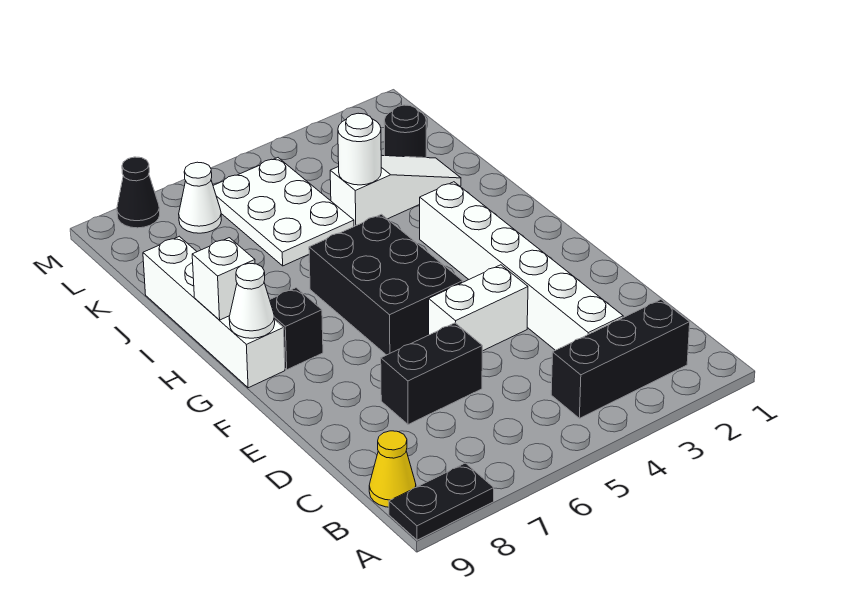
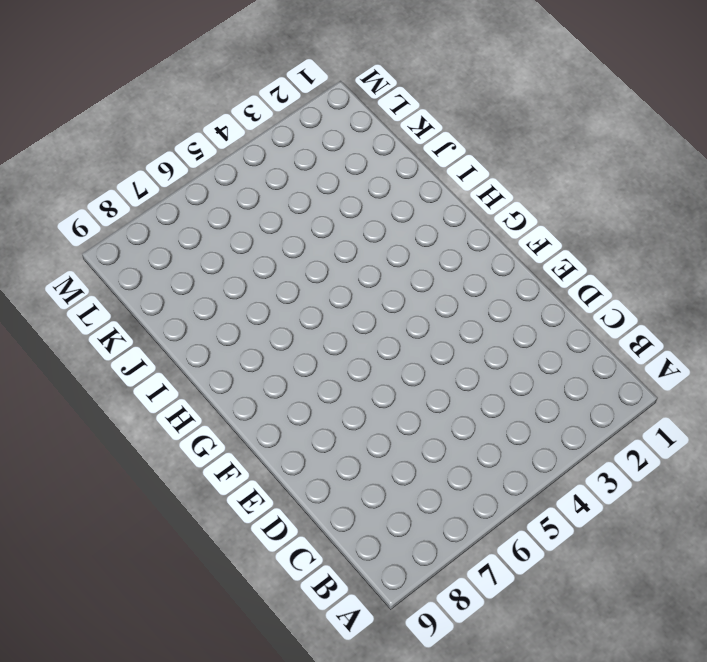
none -> black 1x2 plate [389,463,494,540]
none -> black 1x3 brick [551,300,690,418]
none -> yellow 1x1 cone [369,431,416,507]

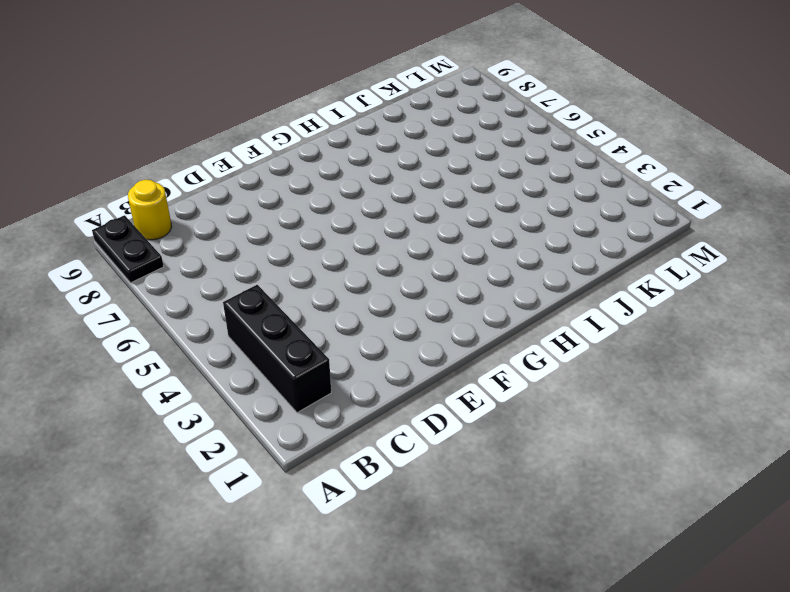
yellow 1x1 round brick [128,180,171,240] -> yellow 1x1 cone [369,431,416,507]
none -> white 1x6 brick [420,182,623,350]
none -> black 1x2 brick [381,323,482,424]
none -> white 1x2 brick [429,265,528,351]

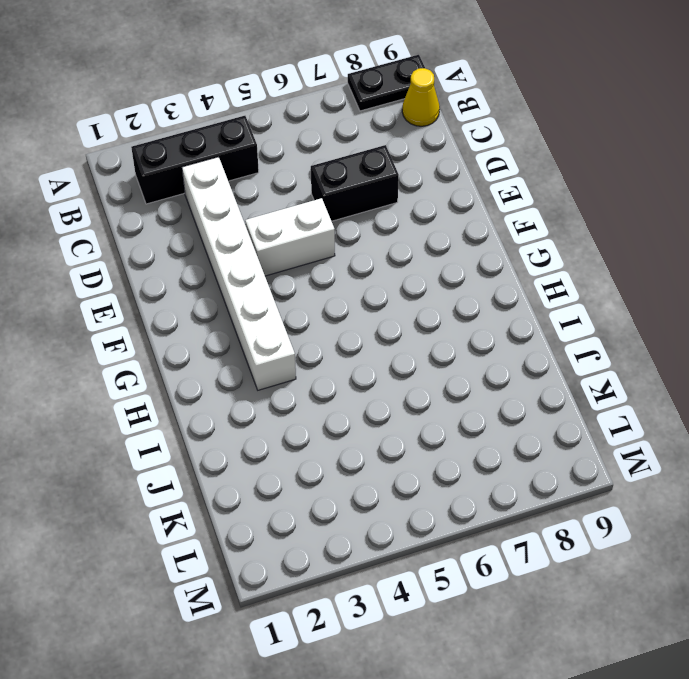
none -> black 2x3 brick [309,214,463,355]
none -> black 1x1 brick [270,288,323,370]
none -> white 1x4 brick [143,236,285,388]

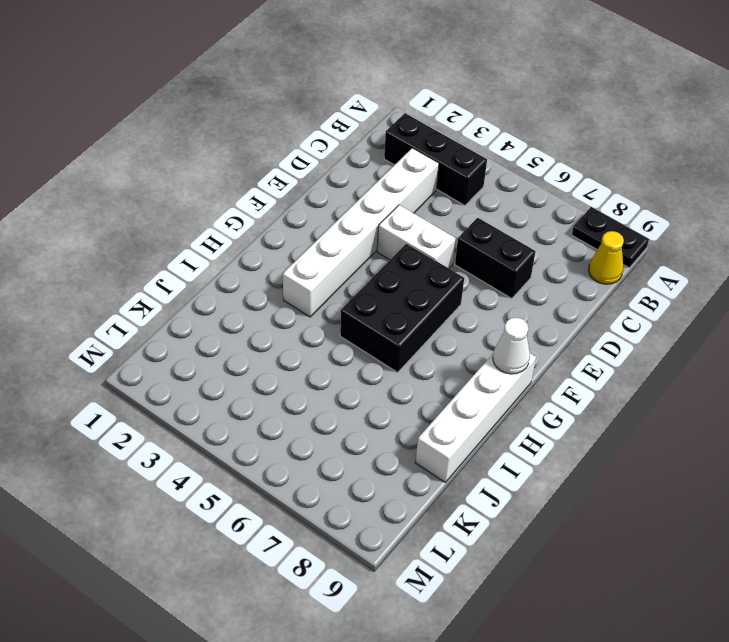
none -> black 1x1 brick [270,288,323,370]
none -> white 1x3 slope [330,155,461,226]
none -> white 2x3 plate [213,158,354,266]

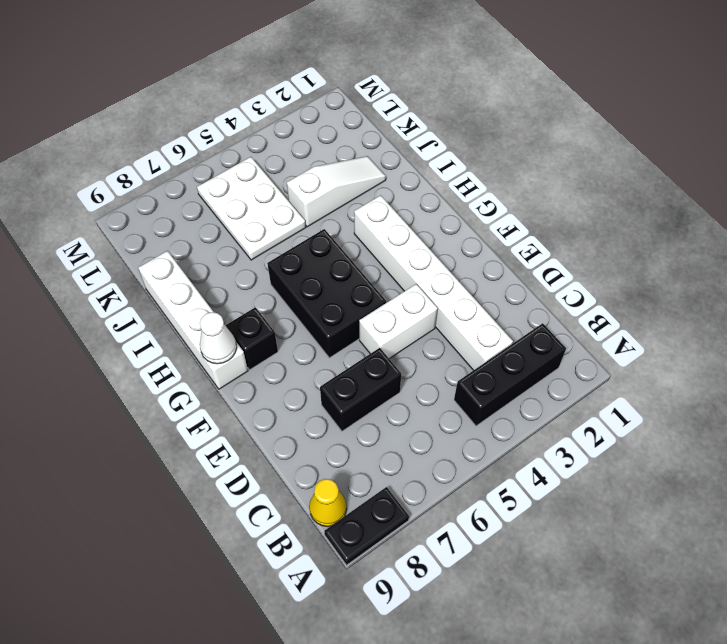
none -> black 1x1 round brick [384,105,426,158]
none -> white 1x1 cone [179,162,221,233]
none -> black 1x1 cone [117,157,160,228]

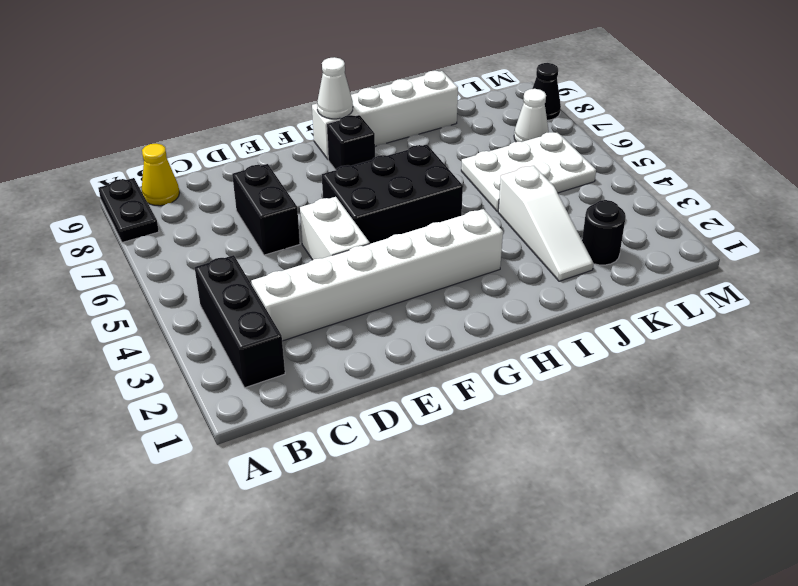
none -> white 1x1 brick [192,238,255,320]
none -> white 1x1 round brick [338,113,381,185]

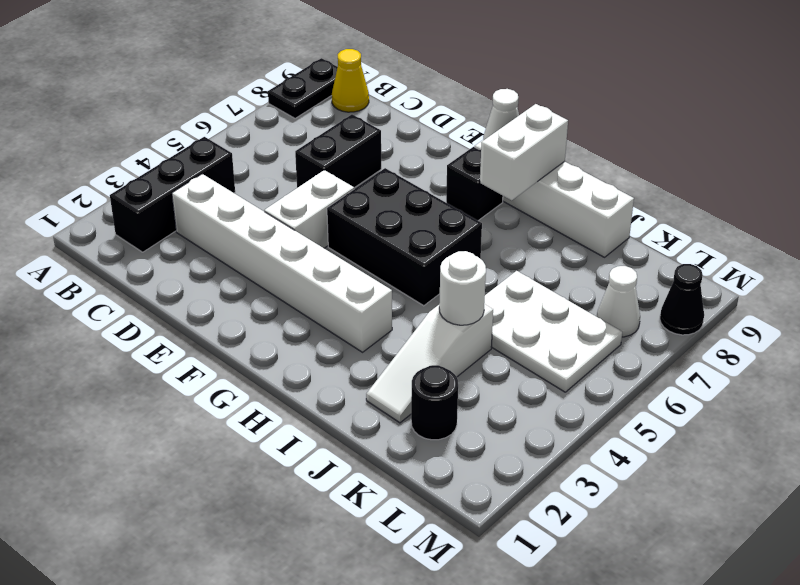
white 1x2 brick [480,104,568,200] -> white 1x1 brick [192,238,255,320]

